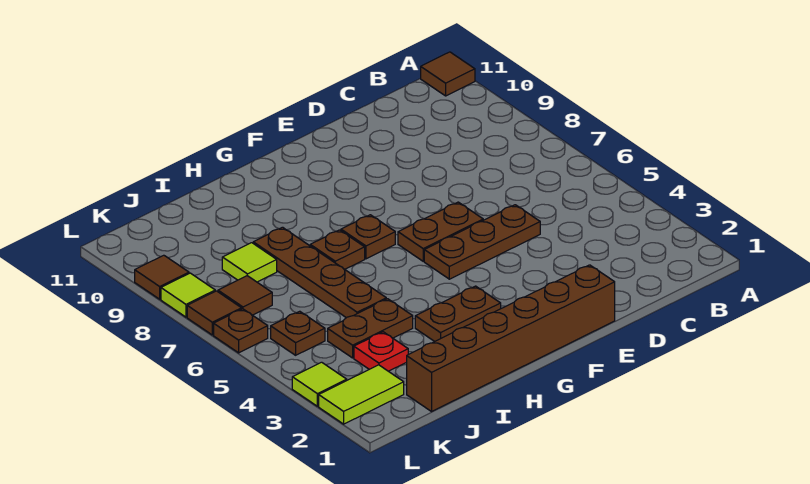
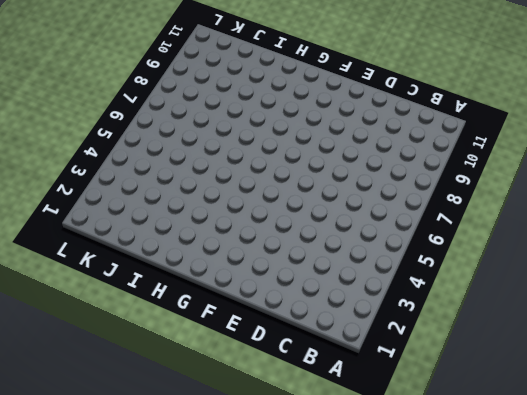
none -> brown 1x1 tile [421,52,475,96]
none -> brown 1x3 plate [424,205,540,279]
none -> brown 1x6 brick [407,265,615,411]

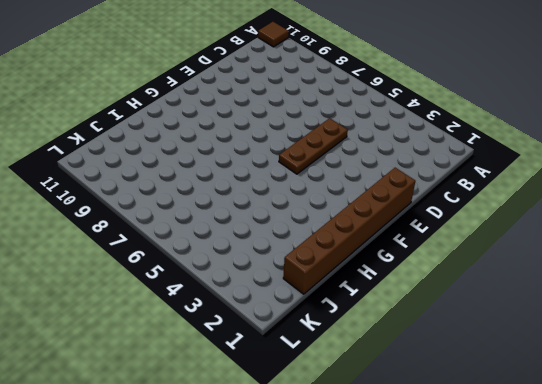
none -> brown 1x2 plate [398,202,483,261]
none -> brown 1x2 plate [415,286,501,342]
none -> brown 1x1 plate [341,215,395,259]

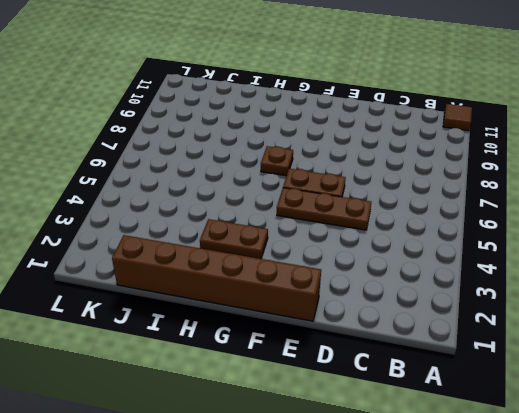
none -> brown 1x1 plate [310,230,365,269]
none -> brown 1x2 plate [328,299,413,358]
none -> brown 1x4 plate [253,227,386,318]

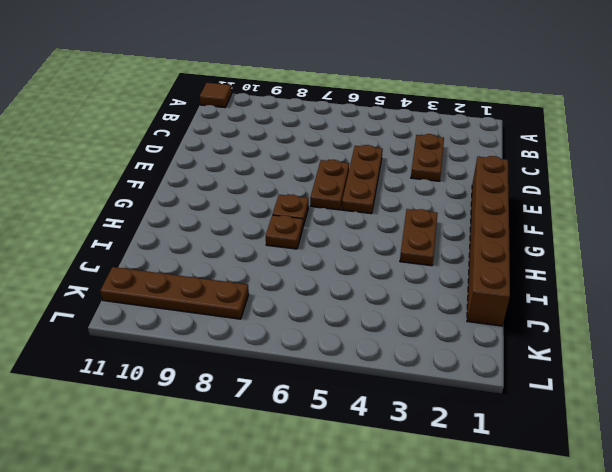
brown 1x2 plate [411,134,444,181] -> brown 1x2 plate moved to [328,299,413,358]
brown 1x4 plate [100,267,249,319] -> brown 1x4 plate moved to [253,227,386,318]
none -> red 1x1 plate [354,332,408,371]
none -> lime 1x1 tile [222,243,277,282]
none -> lime 1x2 tile [319,365,404,424]

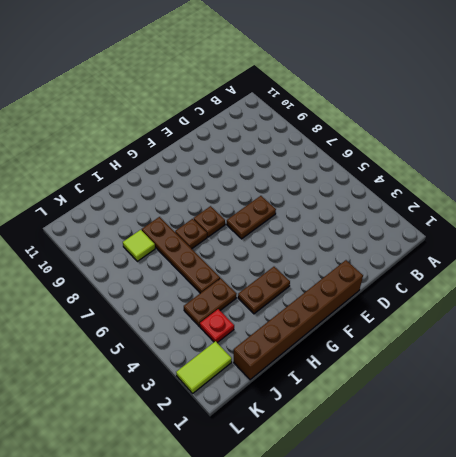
none -> brown 1x1 tile [421,52,475,96]
none -> brown 1x3 plate [424,205,540,279]
none -> brown 1x1 plate [271,311,325,355]

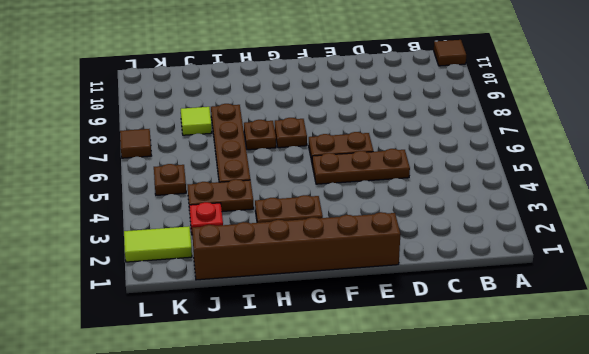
none -> brown 1x1 tile [218,276,272,315]
none -> lime 1x1 tile [292,362,347,406]
none -> brown 1x1 plate [214,309,268,353]

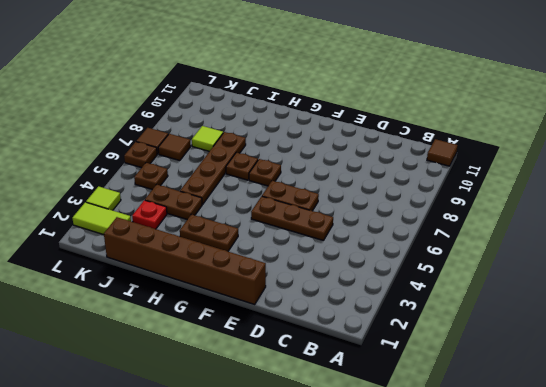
none -> lime 1x1 tile [161,273,215,317]
none -> brown 1x1 tile [135,255,189,299]

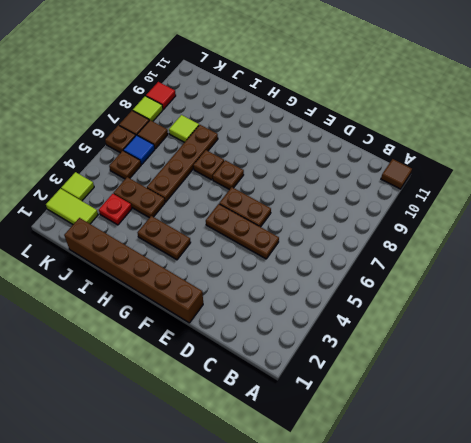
blue 1x1 tile [123,135,155,164] -> none
red 1x1 tile [146,82,176,109] -> brown 1x1 tile [135,255,189,299]

